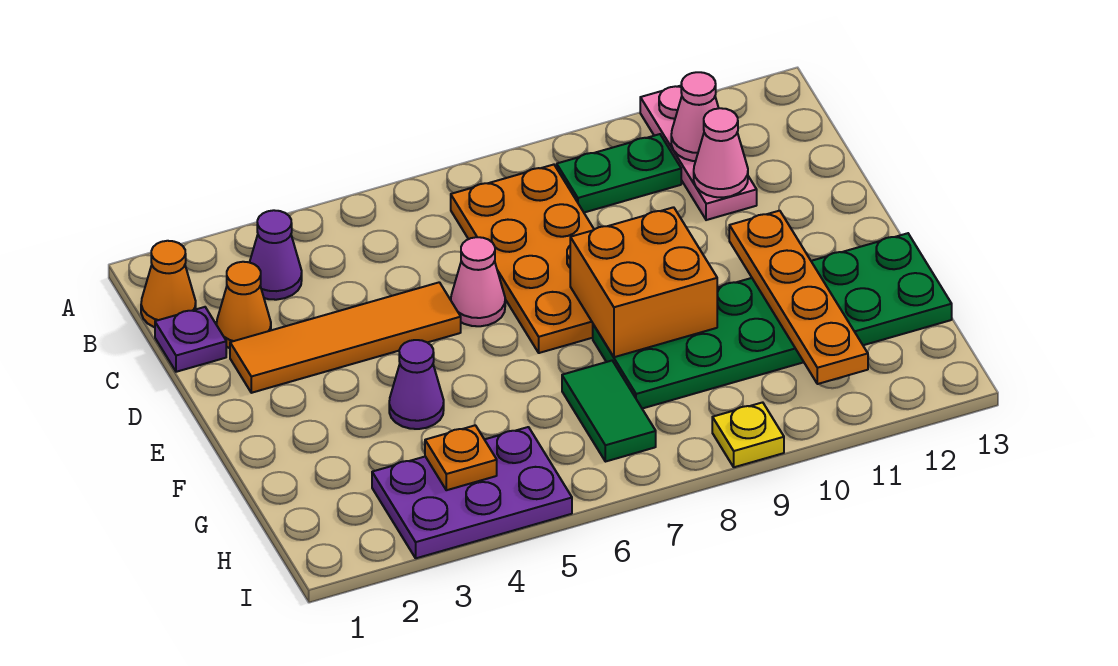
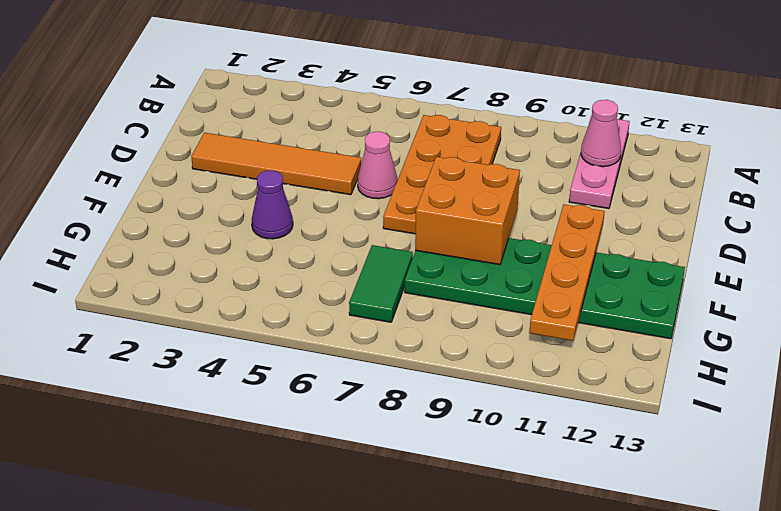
none -> orange 1x1 cone [141,241,196,327]
none -> purple 1x1 cone [250,210,302,300]
none -> green 1x2 plate [557,134,681,212]

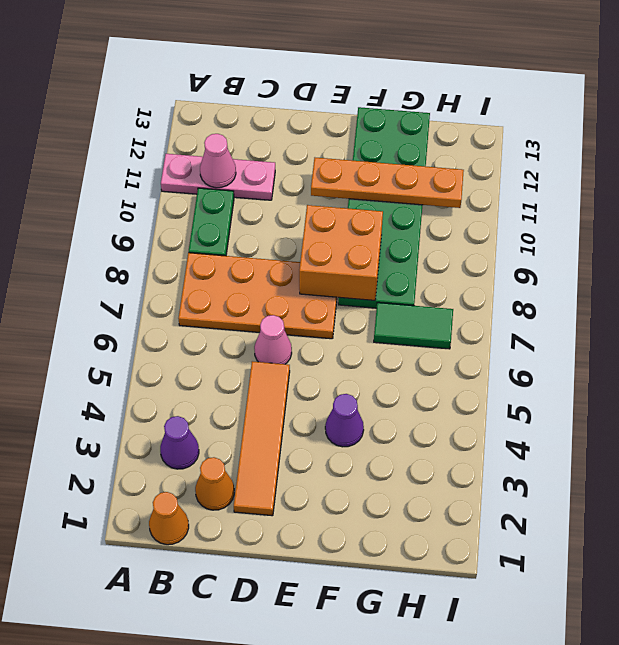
none -> purple 1x1 plate [155,307,226,372]
none -> purple 2x3 plate [372,427,572,558]
none -> yellow 1x1 plate [712,402,784,467]

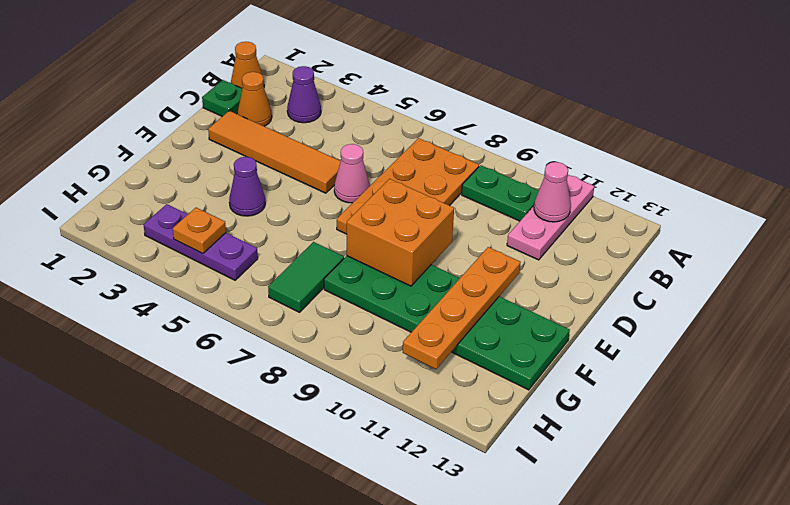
green 1x1 plate [202,80,242,117] -> purple 1x1 plate [155,307,226,372]
purple 1x3 plate [143,204,258,280] -> purple 2x3 plate [372,427,572,558]
none -> yellow 1x1 plate [712,402,784,467]
none -> pink 1x1 cone [694,108,748,198]

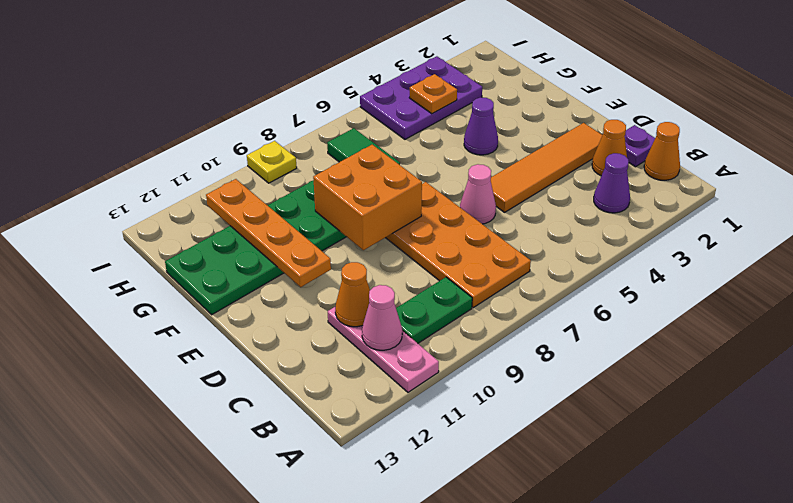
orange 1x1 cone [335,262,370,327] -> pink 1x1 cone [694,108,748,198]

